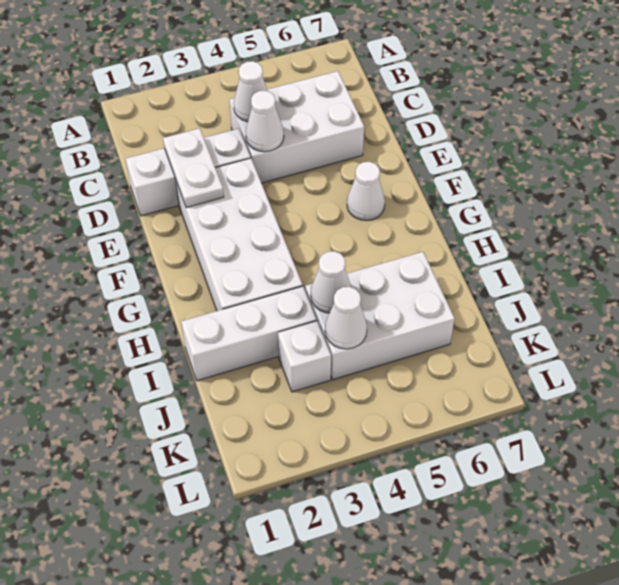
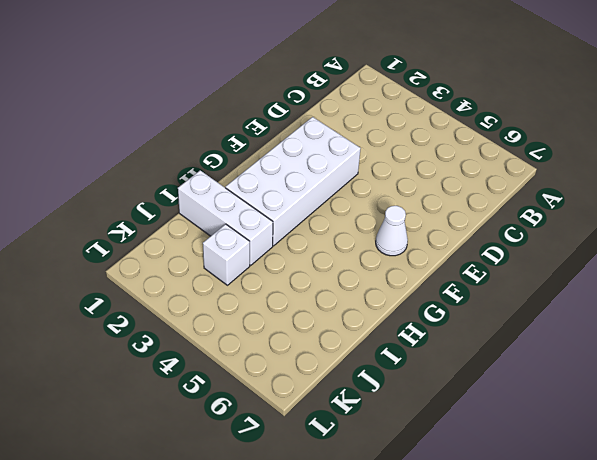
none -> white 2x3 brick [229,71,364,183]
none -> white 1x3 brick [126,129,251,216]
none -> white 2x3 brick [305,252,455,380]

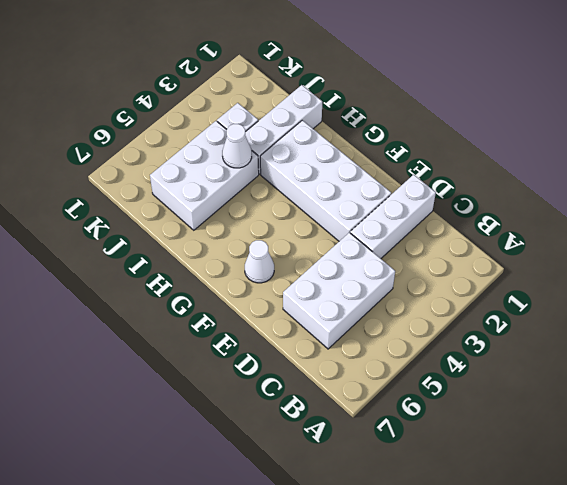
none -> white 1x1 cone [234,61,268,122]
none -> white 1x2 plate [163,128,224,208]
none -> white 1x1 cone [246,91,284,152]

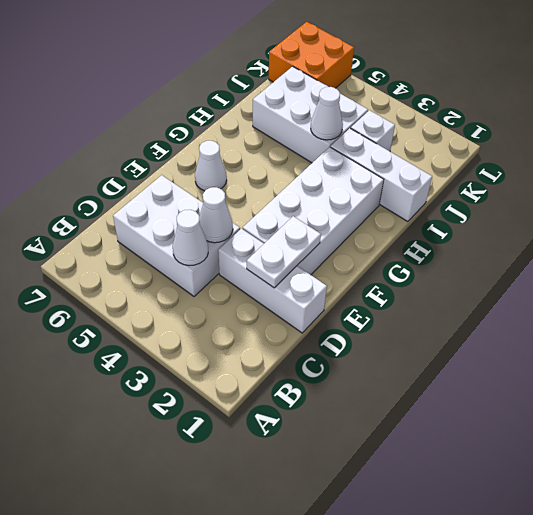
orange 2x2 brick [269,22,354,88] -> none
none -> white 1x1 cone [325,287,367,349]

